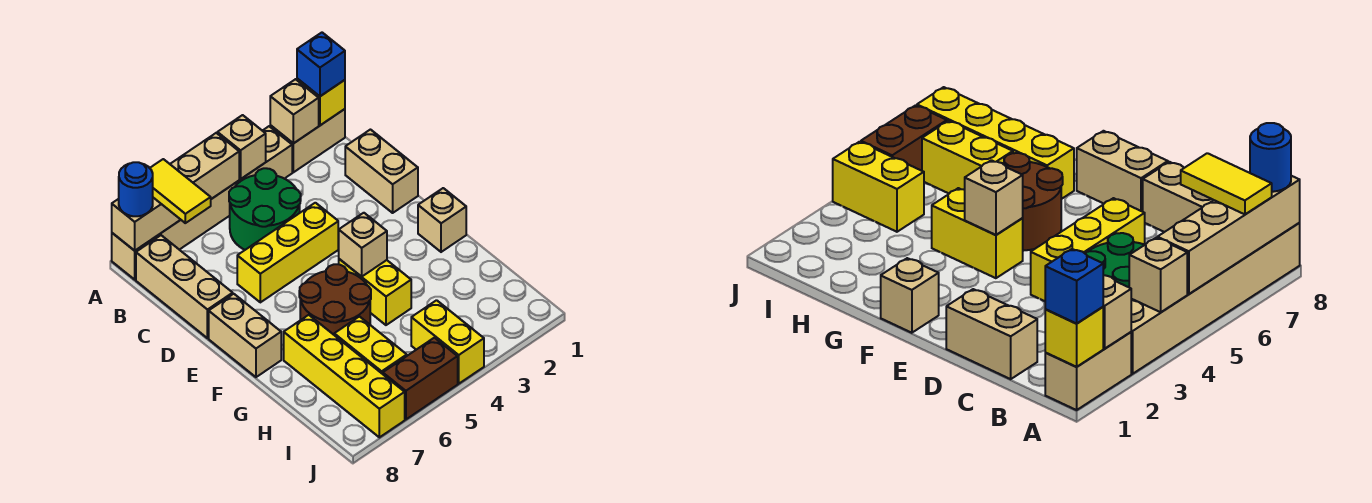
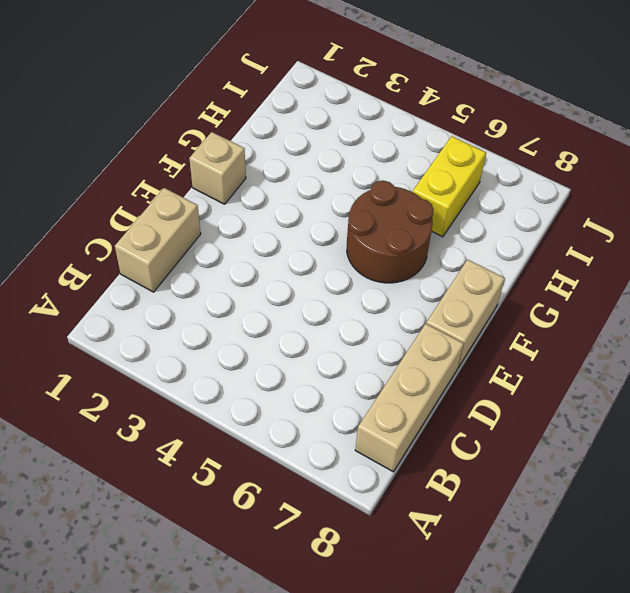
none -> tan 1x2 brick [270,109,345,172]
none -> tan 1x6 brick [112,126,292,280]
none -> green 2x2 round brick [229,168,301,250]

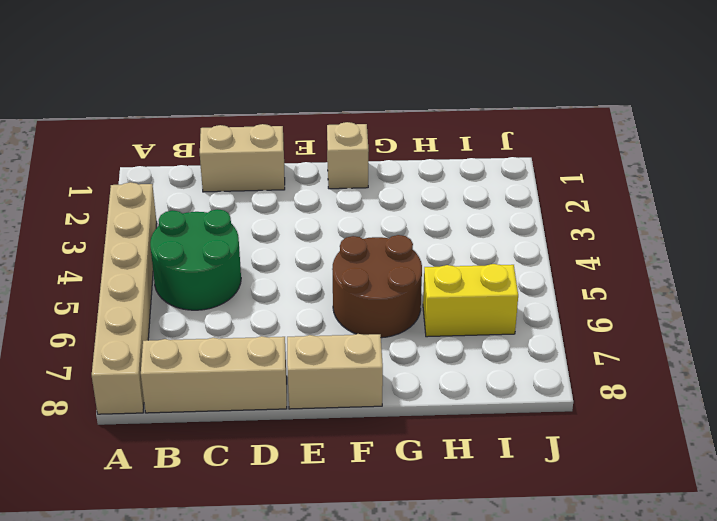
none -> tan 1x2 brick [270,109,345,172]
none -> yellow 1x3 brick [237,203,338,302]
none -> yellow 1x2 brick [339,259,411,325]

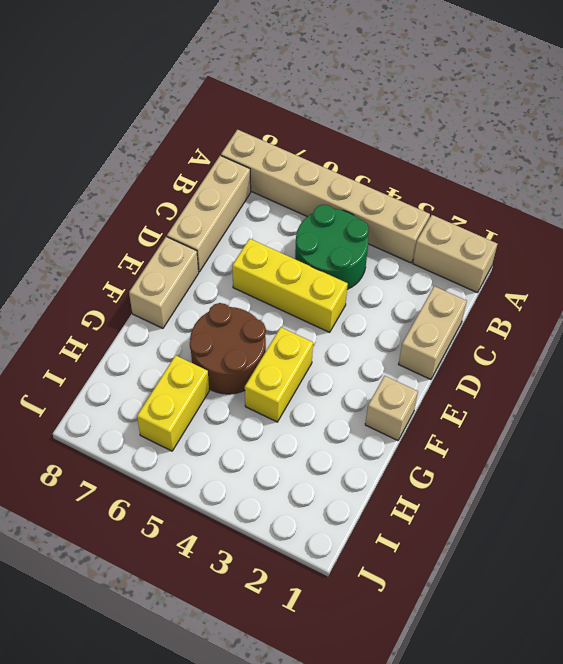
none -> yellow 1x4 brick [284,315,405,437]
none -> yellow 1x2 brick [411,300,484,384]
none -> brown 1x2 brick [383,338,458,419]

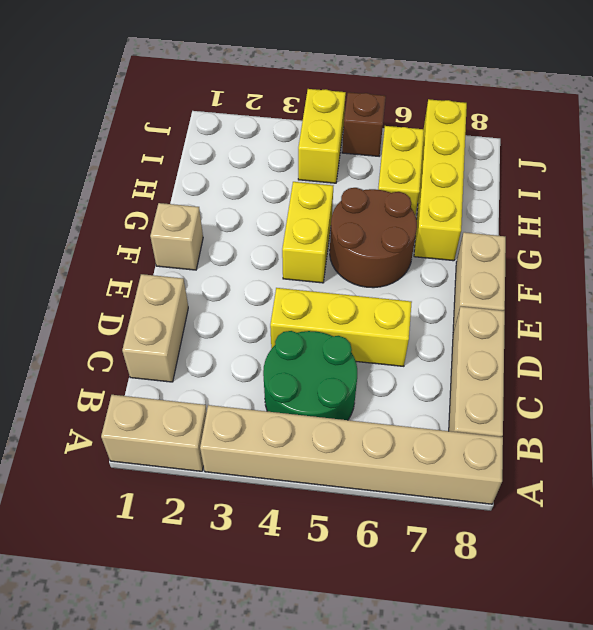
brown 1x1 brick [342,92,386,156] -> brown 1x2 brick [383,338,458,419]
none -> yellow 1x1 brick [297,79,345,125]
none -> tan 1x1 brick [270,79,319,143]
none -> tan 1x1 brick [217,115,266,179]

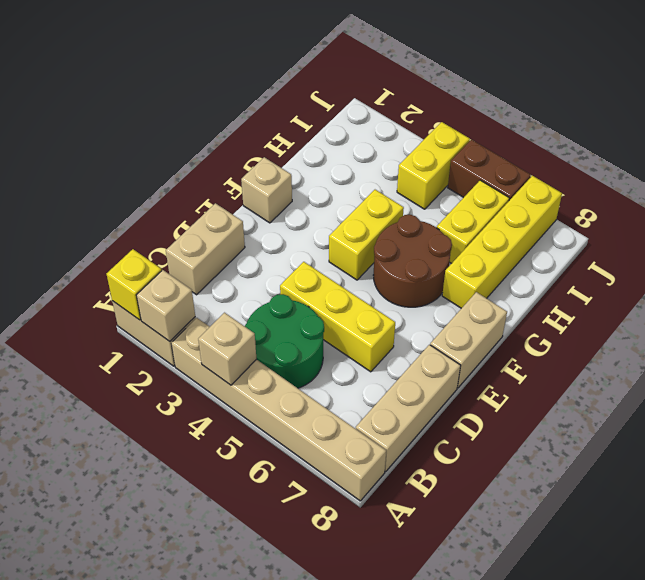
none -> tan 1x4 brick [112,133,239,251]
none -> tan 1x1 brick [338,213,387,277]
none -> blue 1x1 brick [297,33,345,96]

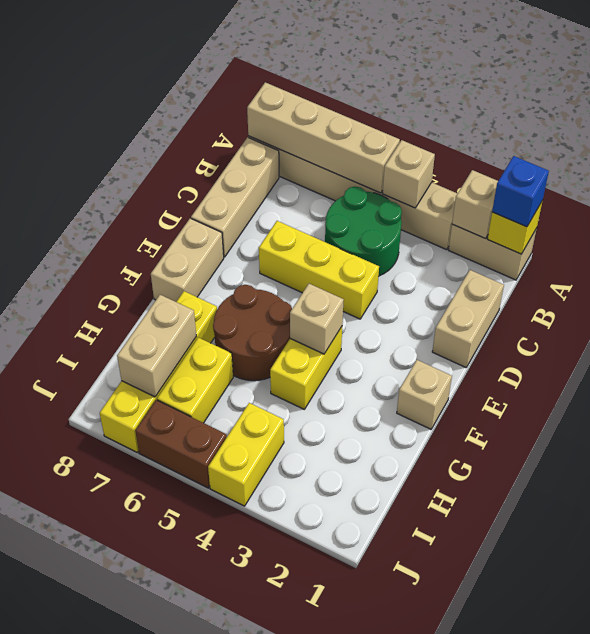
tan 1x2 brick [117,295,196,397] -> none
none -> yellow 1x2 tile [150,159,211,223]
none -> blue 1x1 round brick [119,162,153,216]

